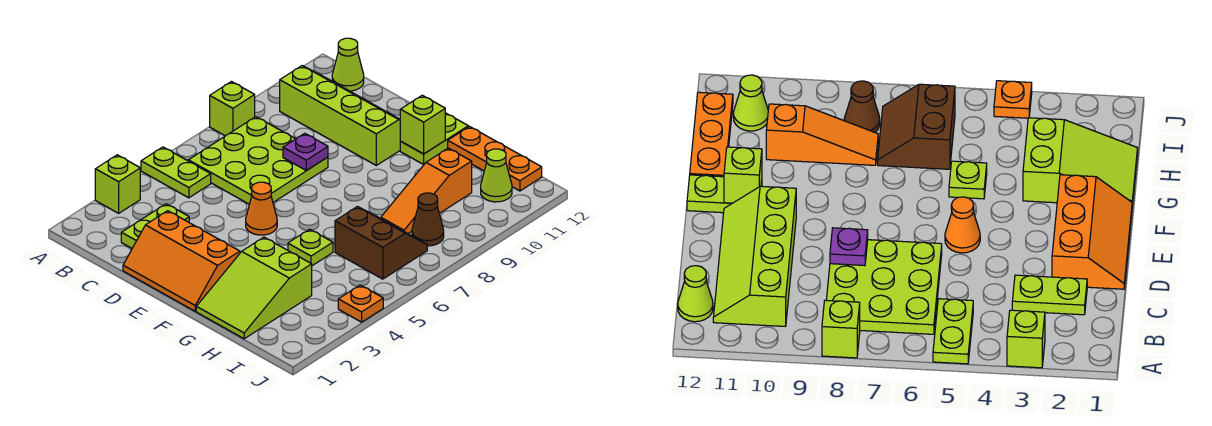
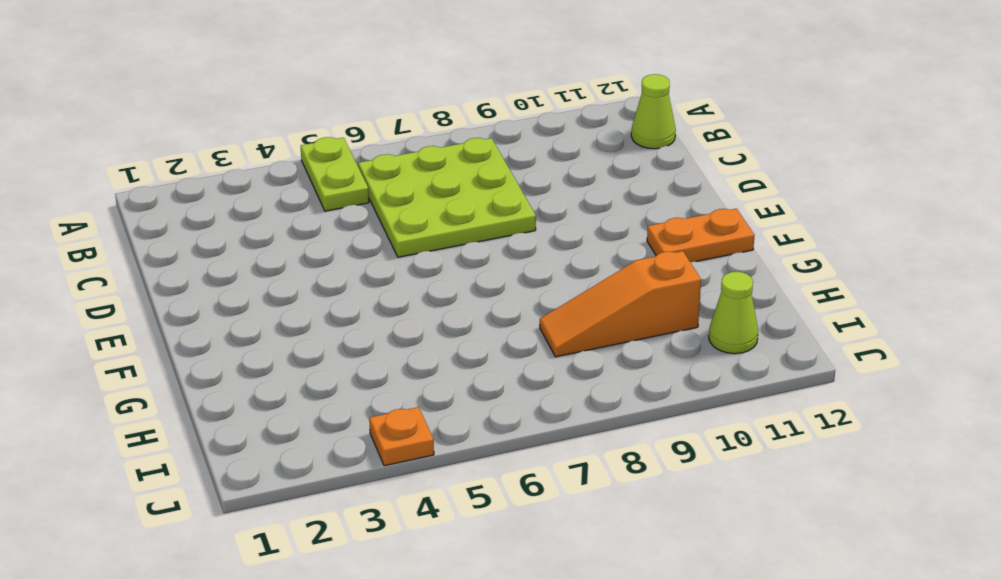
orange 1x2 plate [647,209,754,262] -> lime 1x2 plate [400,113,468,164]
none -> lime 1x1 brick [95,155,140,213]
none -> lime 1x1 brick [210,82,255,136]
none -> lime 2x4 slope [280,66,401,165]

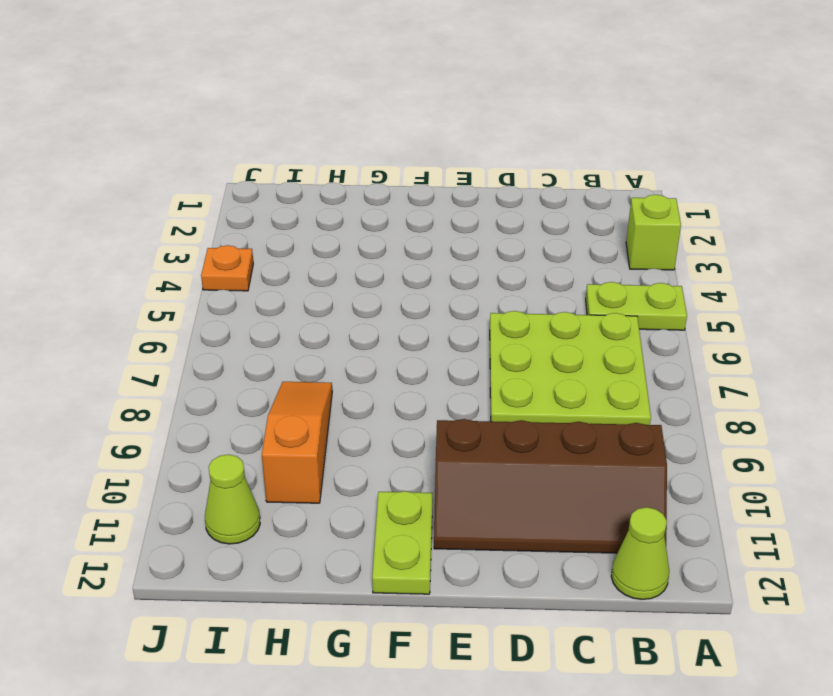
brown 2x4 slope [434,419,667,553] -> lime 2x4 slope [280,66,401,165]
none -> lime 1x1 brick [210,82,255,136]
none -> lime 1x2 plate [121,204,189,248]
none -> orange 2x3 slope [123,211,240,311]

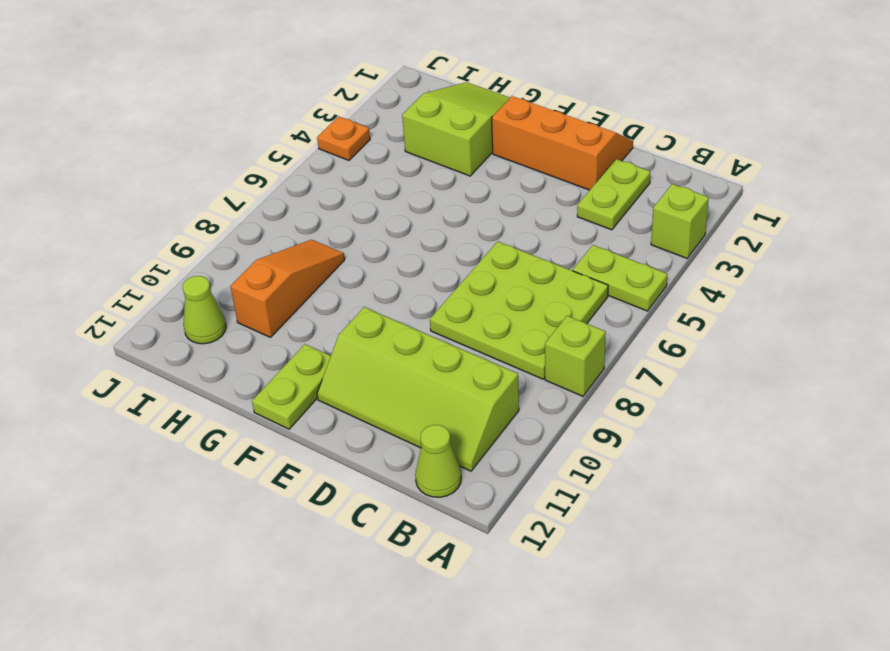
none -> orange 1x1 cone [246,182,277,235]
none -> lime 1x1 plate [288,229,333,266]
none -> orange 1x3 plate [448,127,542,191]

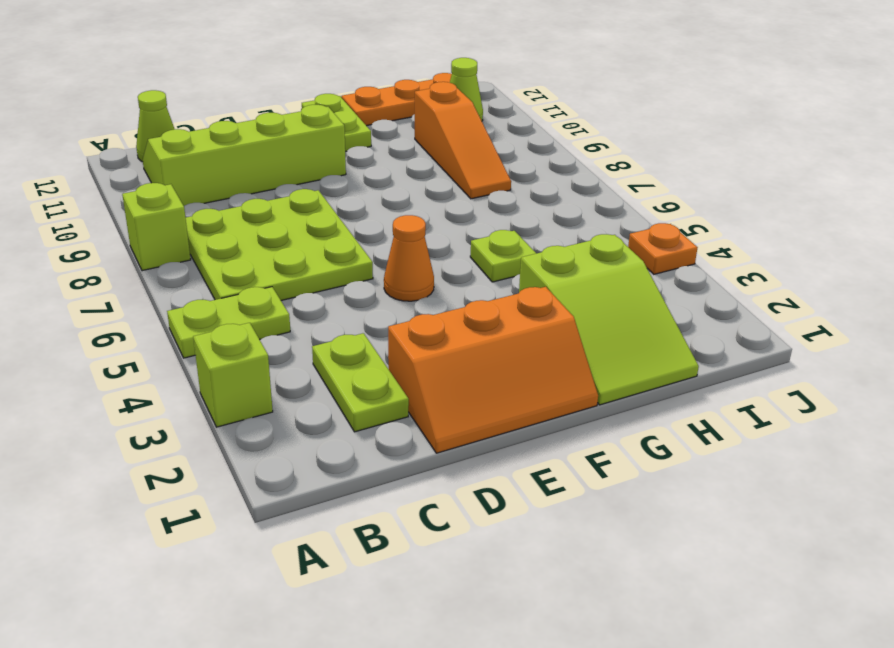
none -> brown 2x2 slope [335,207,427,279]
none -> brown 1x1 cone [412,193,444,246]
none -> purple 1x1 plate [283,133,328,171]

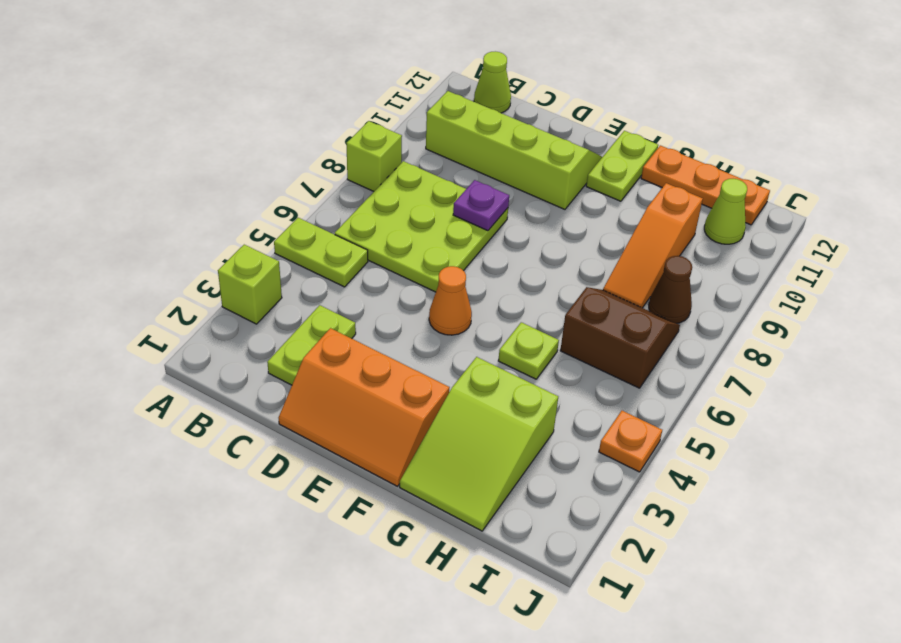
none -> lime 1x1 brick [400,95,445,154]

